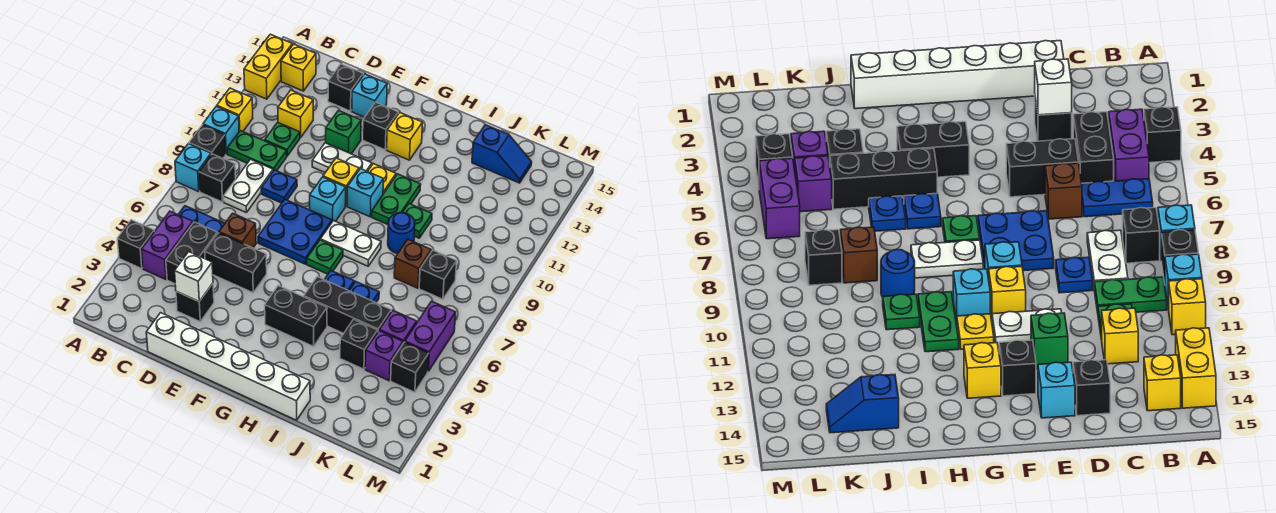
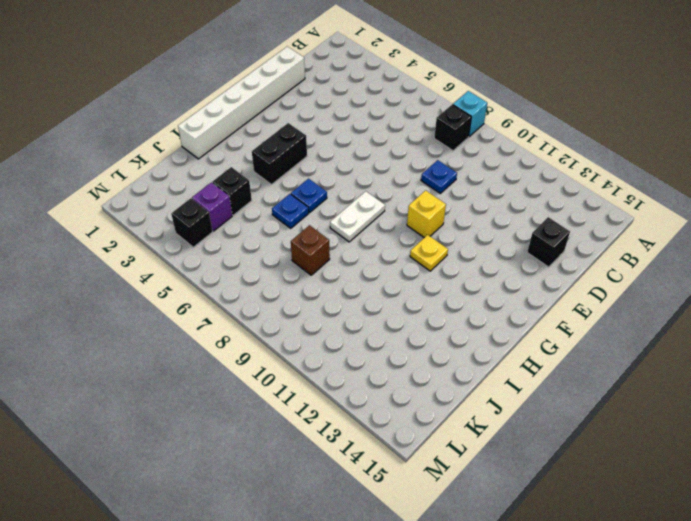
none -> black 1x1 brick [117,220,154,269]
none -> black 1x1 brick [189,125,226,158]
none -> cyan 1x1 brick [203,106,239,154]
none -> yellow 1x1 brick [217,88,253,131]

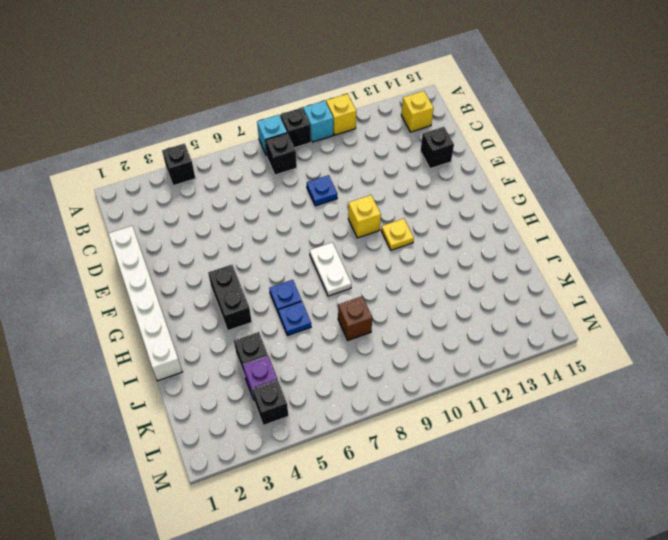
none -> yellow 1x2 brick [244,34,292,99]
none -> purple 1x2 brick [142,211,193,280]
none -> blue 1x2 plate [178,206,225,234]
none -> green 1x2 plate [227,131,287,171]

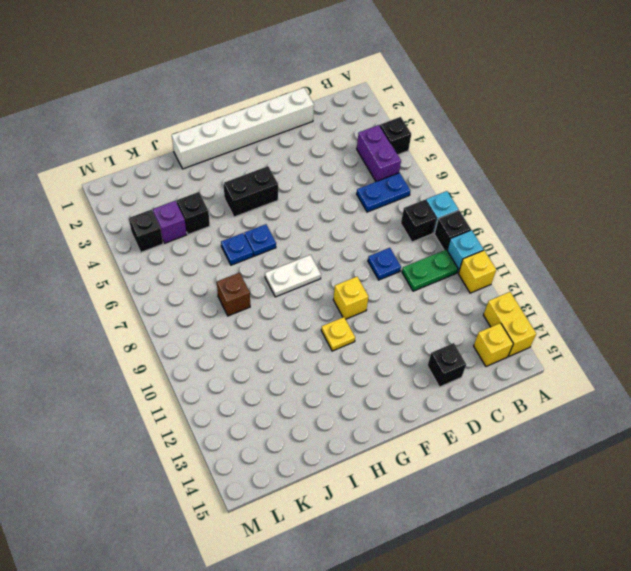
none -> black 1x2 brick [166,222,217,284]
none -> white 1x2 plate [223,160,273,213]
none -> green 1x1 plate [265,122,300,156]
none -> yellow 1x1 brick [278,90,313,138]

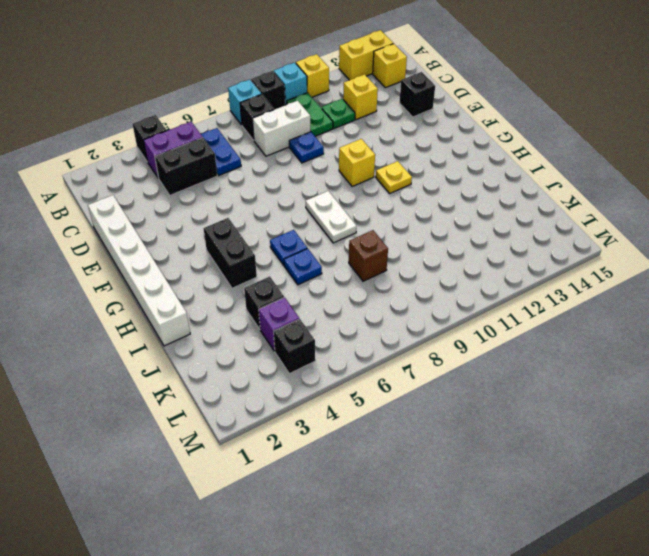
white 1x2 brick [252,101,310,156] -> white 1x2 plate [223,160,273,213]
none -> black 1x1 brick [176,283,214,321]
none -> black 1x2 brick [205,233,267,293]
none -> brown 1x1 brick [219,213,256,248]
none -> blue 2x2 plate [258,199,332,264]

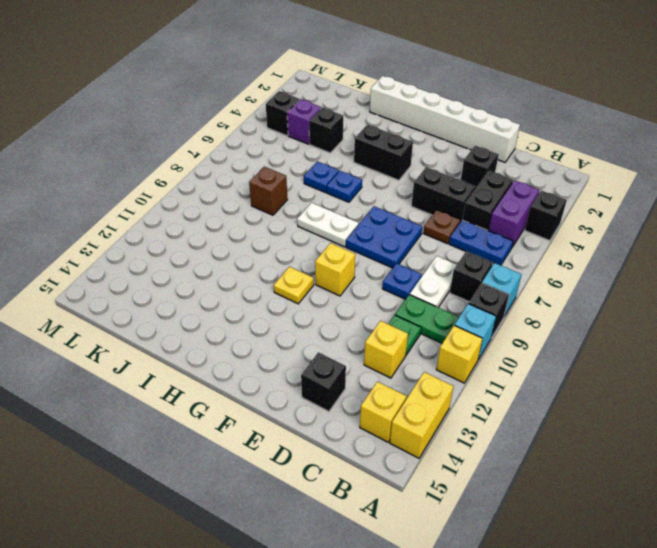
brown 1x1 plate [423,210,461,244] -> brown 1x1 brick [219,213,256,248]
none -> white 1x2 plate [312,143,372,173]
none -> green 1x1 brick [326,111,361,154]
none -> cyan 1x1 brick [352,74,387,117]
none -> cyan 1x1 brick [310,177,346,222]

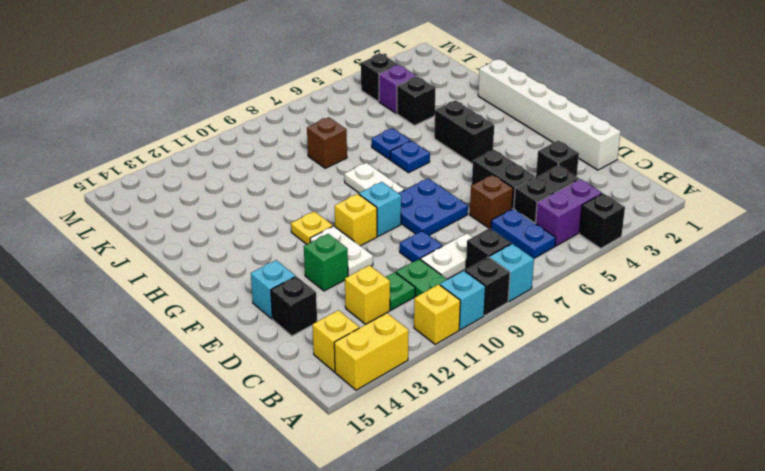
none -> black 1x1 brick [363,102,398,150]
none -> green 1x1 plate [307,240,343,274]
none -> cyan 1x1 brick [347,169,383,217]
none -> yellow 1x1 brick [387,113,423,160]

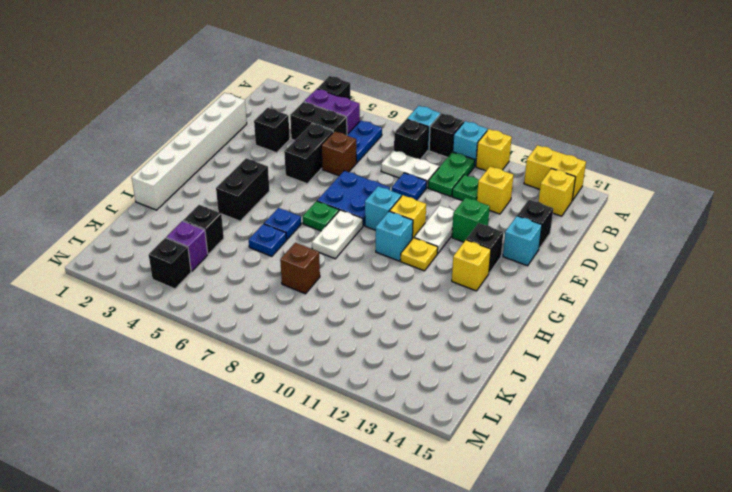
none -> black 1x3 brick [304,277,391,334]
none -> green 1x2 plate [372,174,421,225]
none -> blue 1x1 round brick [388,213,415,254]
none -> green 1x1 plate [402,204,432,238]

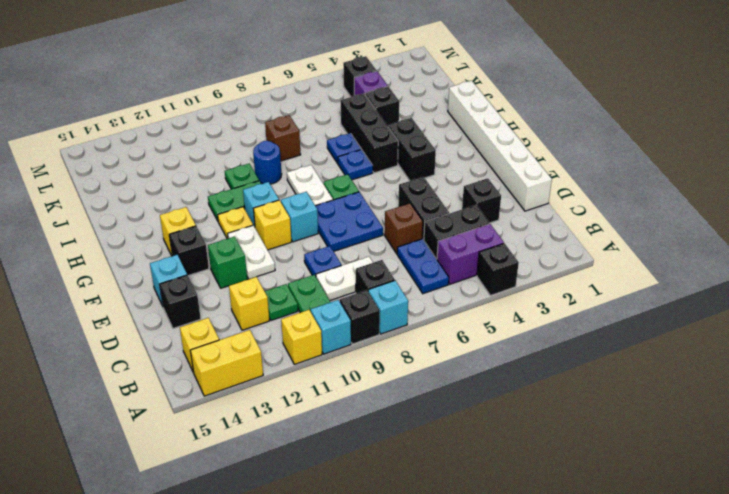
none -> blue 1x2 slope [472,125,532,183]
none -> purple 1x1 brick [379,310,417,343]
none -> black 1x1 brick [419,250,457,299]
none -> purple 1x2 brick [405,301,456,371]

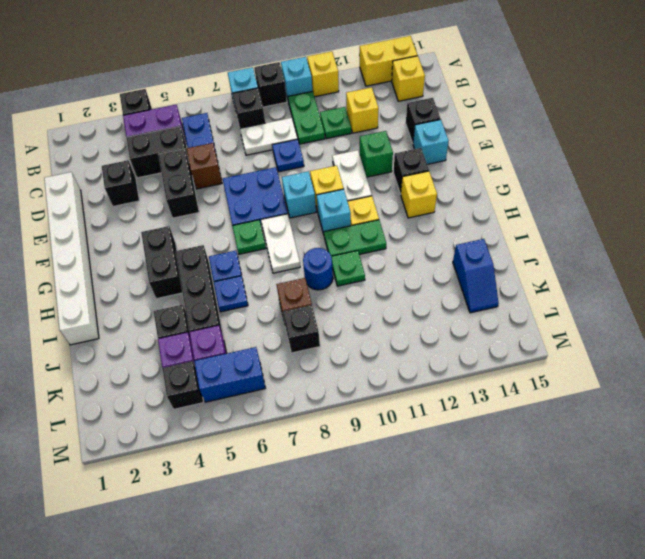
blue 1x2 brick [194,347,265,402] -> purple 1x2 brick [405,301,456,371]
none -> white 1x1 brick [175,252,213,301]

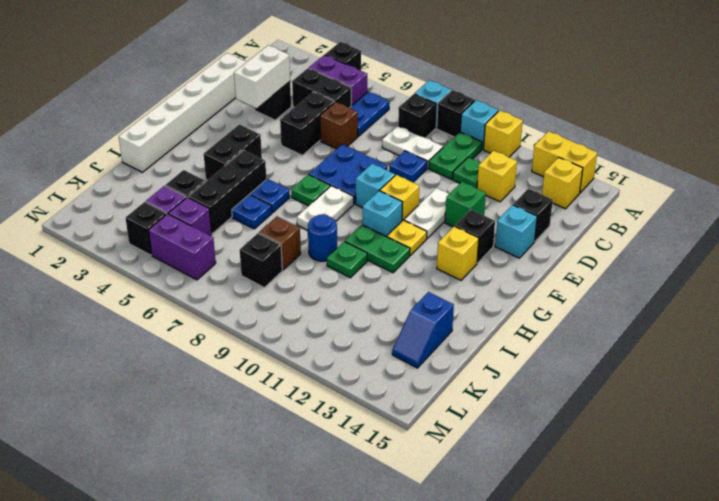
white 1x2 brick [234,45,290,108] -> white 1x1 brick [175,252,213,301]

